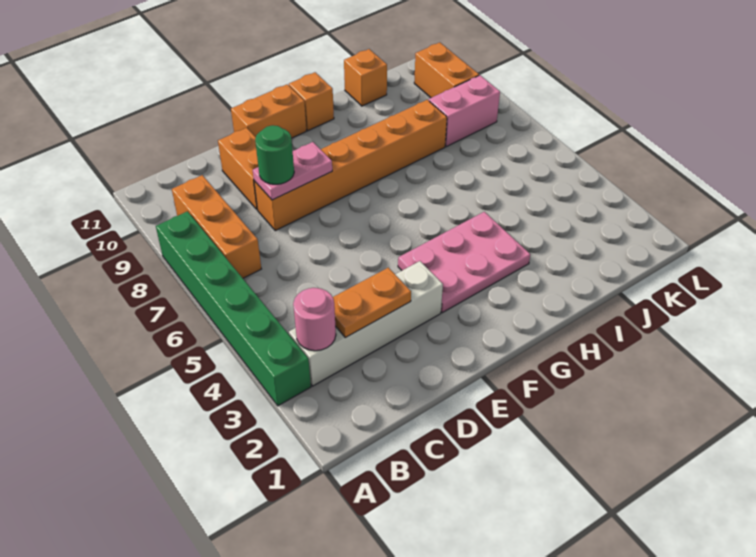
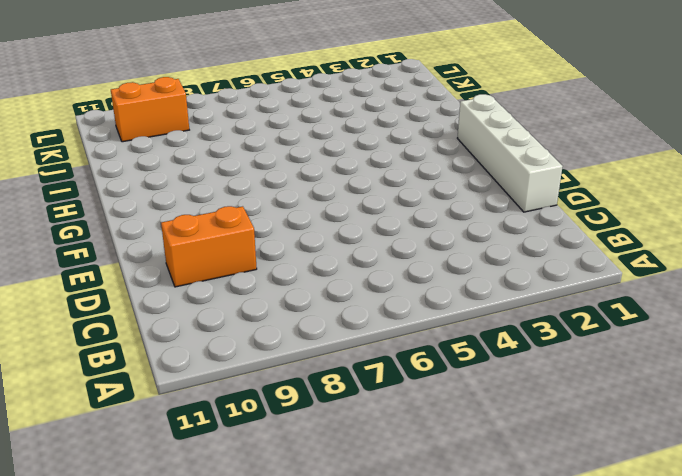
white 1x4 brick [457,94,563,212] -> white 1x4 brick moved to [289,261,443,386]
none -> green 1x6 brick [156,211,311,406]
none -> orange 1x3 brick [172,175,261,278]
none -> orange 1x6 brick [254,100,447,231]

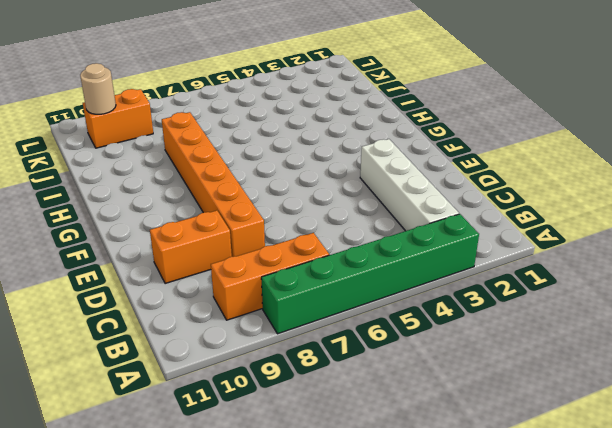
tan 1x1 round brick [80,63,116,114] -> none
none -> orange 1x2 brick [231,84,306,138]
none -> pink 2x3 plate [398,212,530,313]
none -> orange 1x1 brick [289,72,334,131]

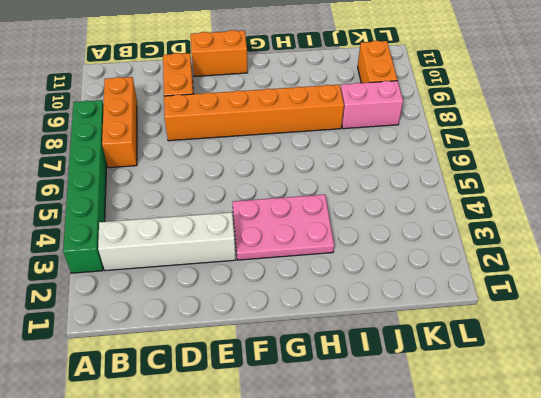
none -> orange 1x1 brick [289,72,334,131]
none -> orange 1x1 brick [344,49,387,106]
none -> pink 1x1 round brick [293,288,336,351]

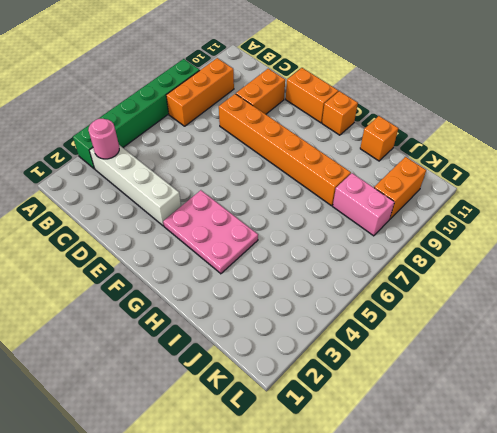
none -> orange 1x2 plate [333,268,411,338]
none -> pink 1x2 plate [253,142,332,200]
none -> green 1x1 round brick [255,125,294,184]

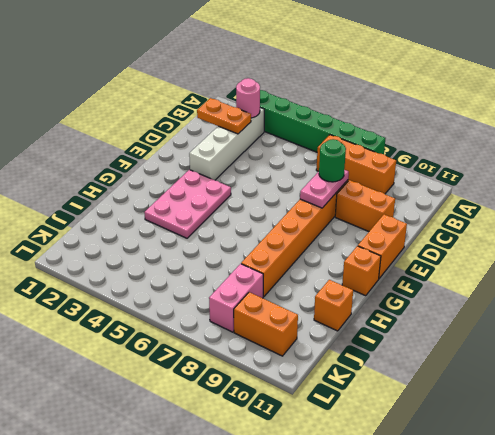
orange 1x2 plate [197,98,251,134] -> orange 1x2 plate turned to [333,268,411,338]

